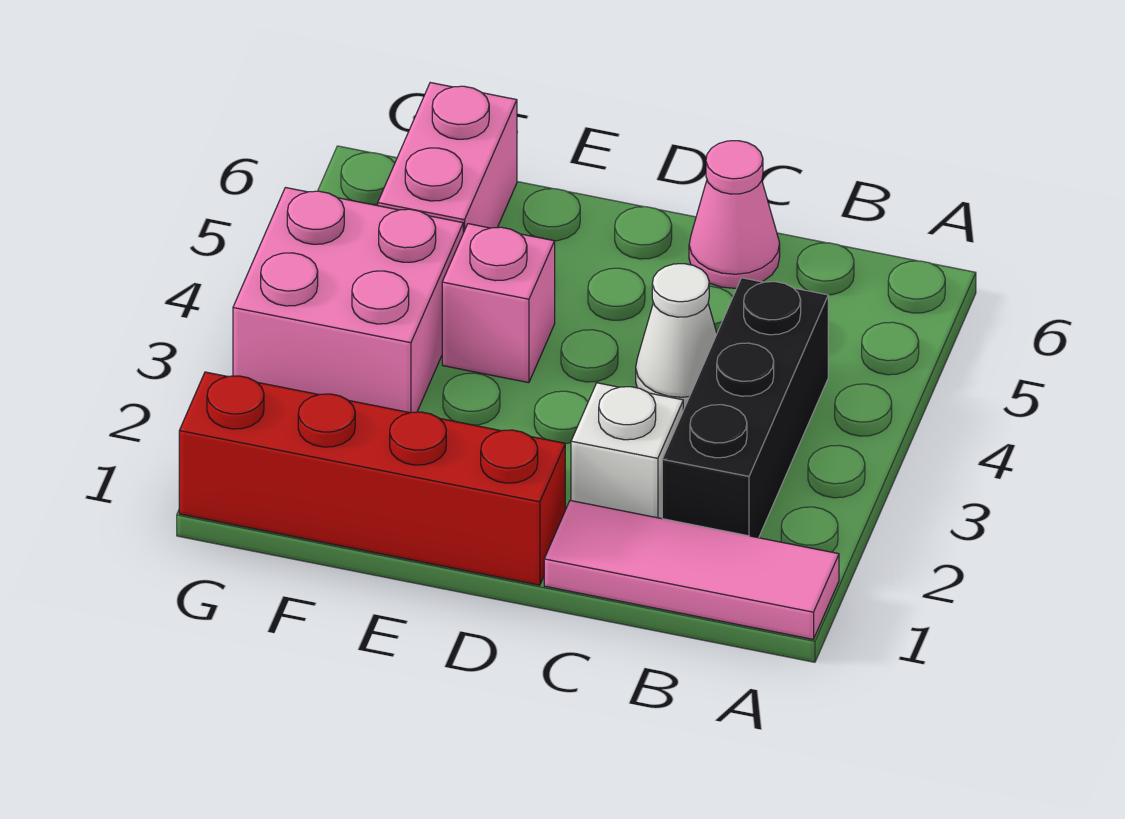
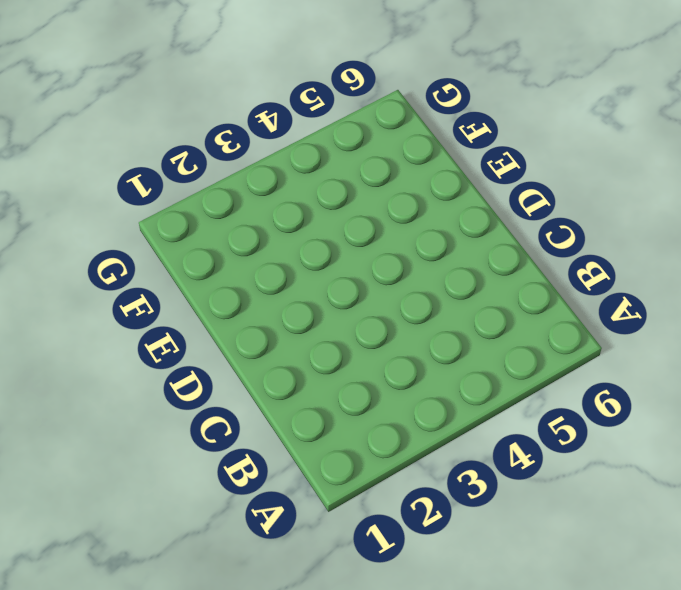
none -> pink 1x3 tile [544,501,839,639]
none -> black 1x3 brick [662,278,828,538]

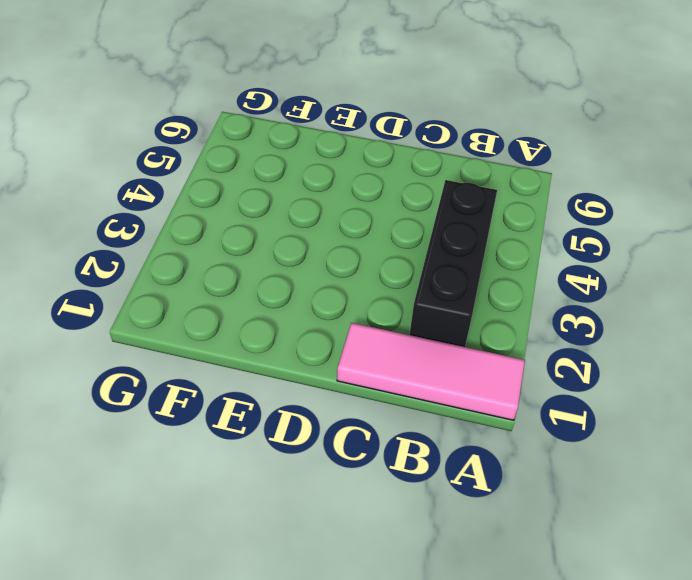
none -> white 1x1 brick [571,383,683,519]
none -> white 1x1 cone [636,264,717,410]

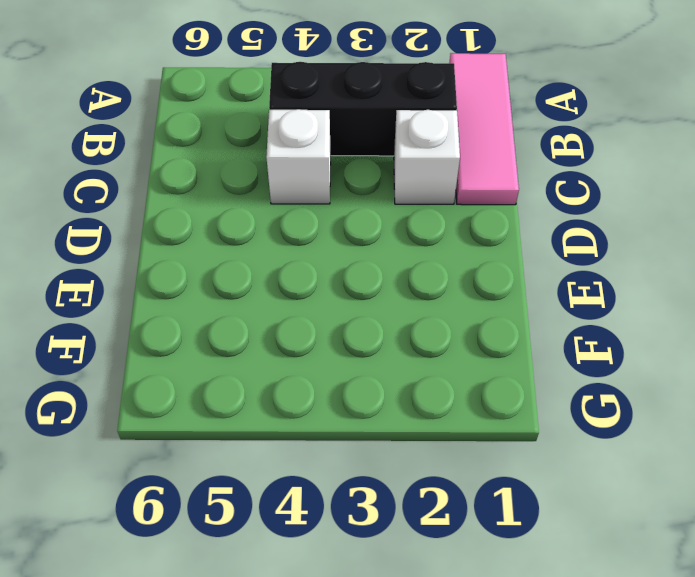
white 1x1 brick [266,109,331,204] -> white 1x1 cone [636,264,717,410]
none -> pink 1x1 cone [689,141,780,288]
none -> red 1x4 brick [179,372,565,585]

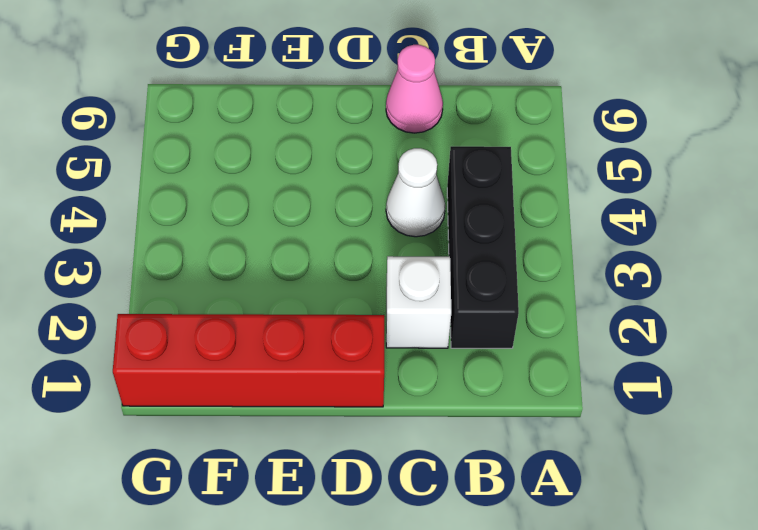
none -> pink 1x3 tile [544,501,839,639]
none -> pink 1x1 brick [442,224,555,383]

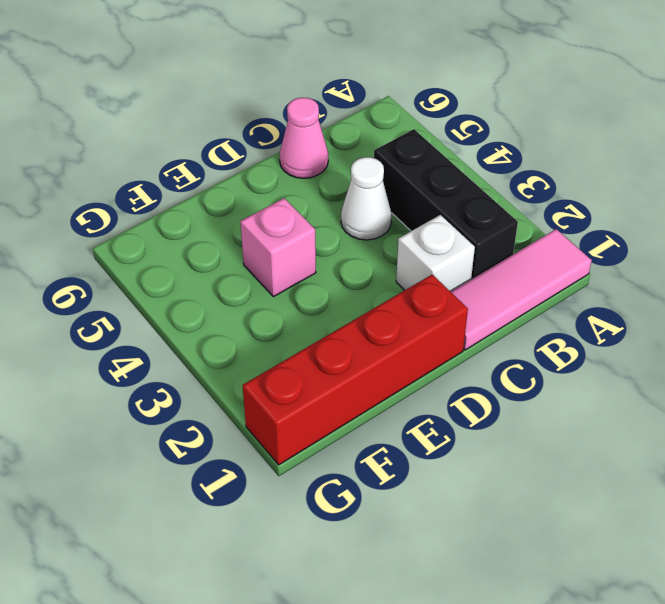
none -> pink 2x2 brick [233,188,463,413]
none -> pink 1x2 brick [378,83,517,233]

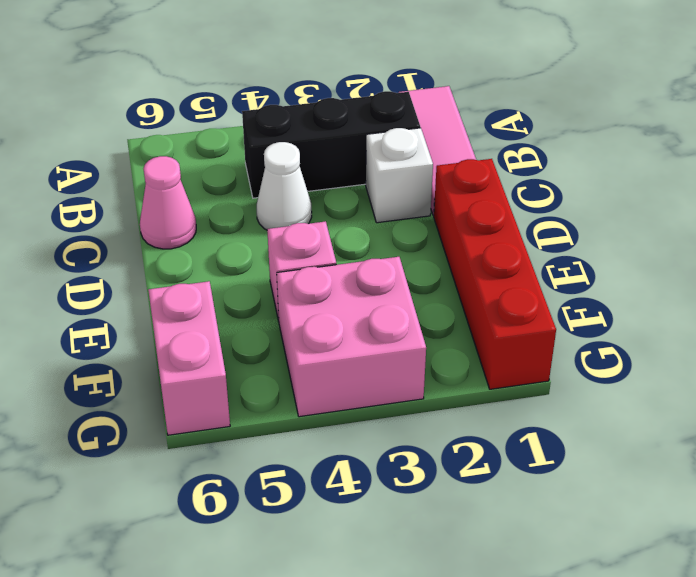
pink 1x2 brick [148,281,230,435] -> pink 1x2 brick turned to [378,83,517,233]

